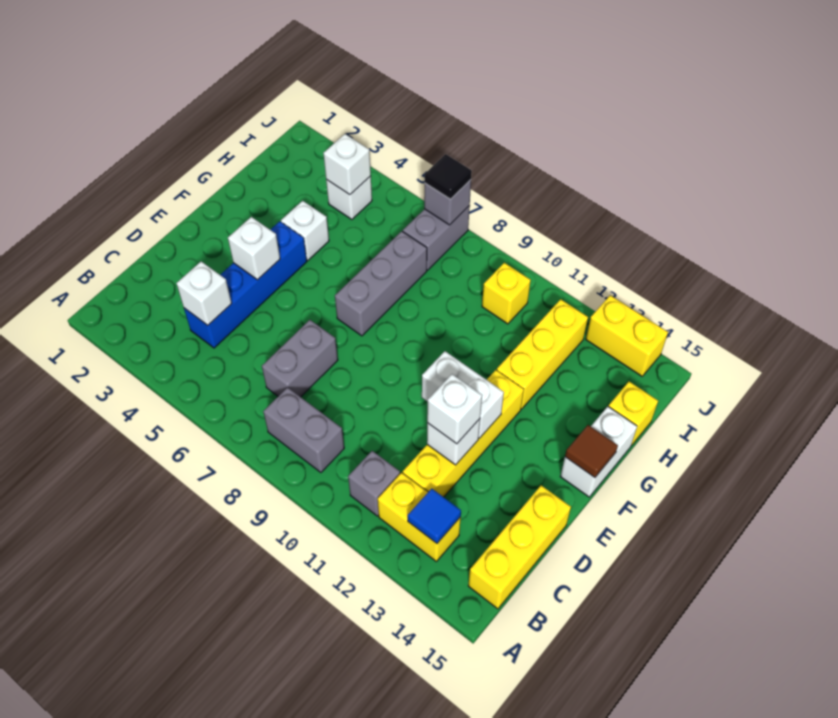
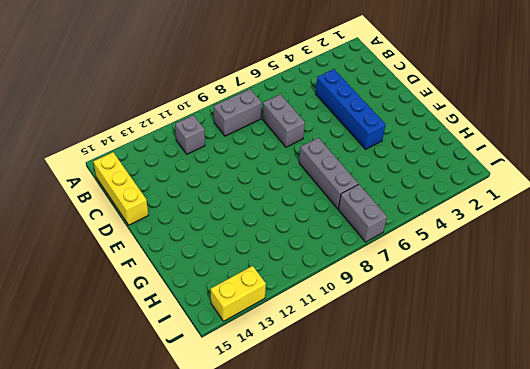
none -> yellow 1x2 brick [378,473,461,561]
none -> yellow 1x4 brick [403,370,524,497]
none -> white 1x2 brick [560,407,637,497]

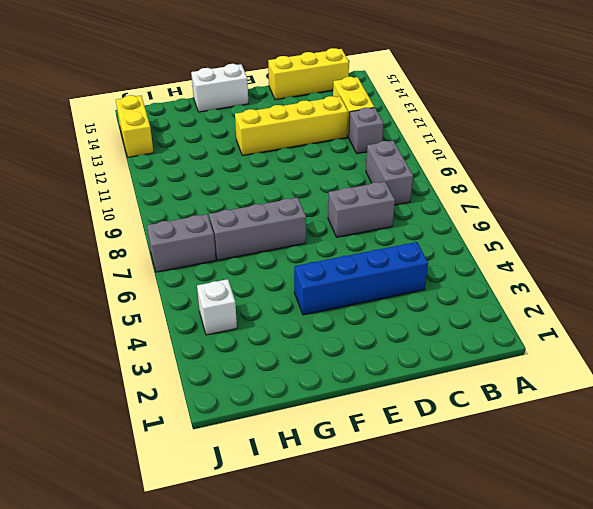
none -> white 1x1 brick [281,201,329,260]
none -> yellow 1x3 brick [497,299,588,409]
none -> yellow 1x1 brick [608,382,658,445]

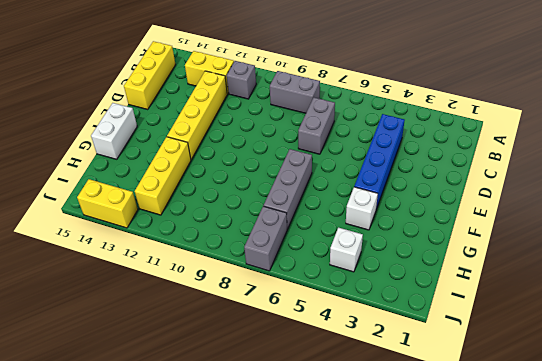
none -> yellow 1x1 brick [608,382,658,445]
none -> yellow 1x1 brick [482,263,531,324]
none -> blue 1x1 tile [408,488,461,543]

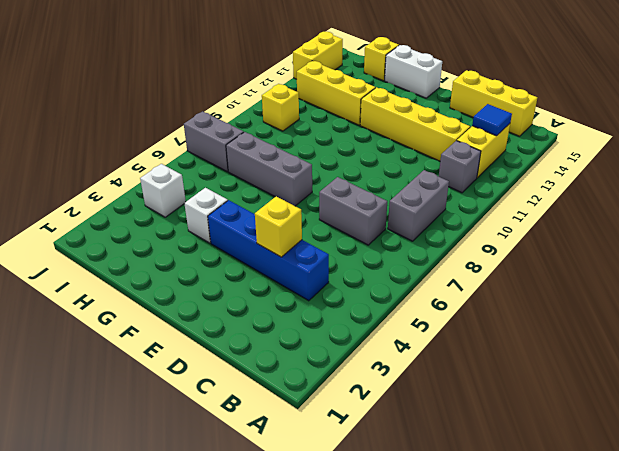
yellow 1x1 brick [255,196,302,257] -> none
none -> white 1x1 brick [177,262,232,325]
none -> white 1x1 brick [427,419,480,465]
none -> white 1x1 brick [228,217,280,280]

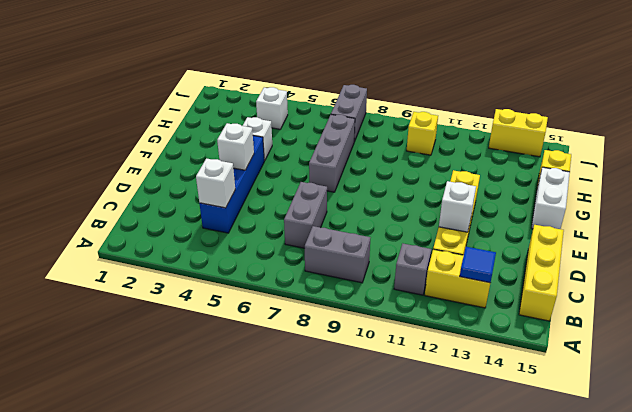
none -> yellow 1x3 brick [497,299,588,409]
none -> white 1x2 brick [422,351,504,438]
none -> brown 1x1 tile [565,425,618,477]

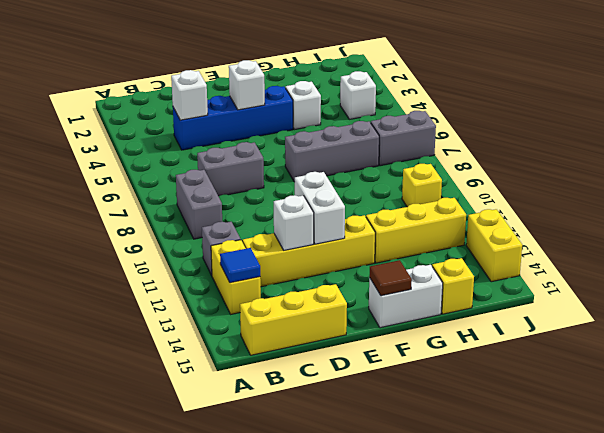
none -> white 1x1 brick [323,134,371,195]
none -> grey 1x1 brick [424,180,471,225]
none -> white 1x1 brick [427,374,482,444]

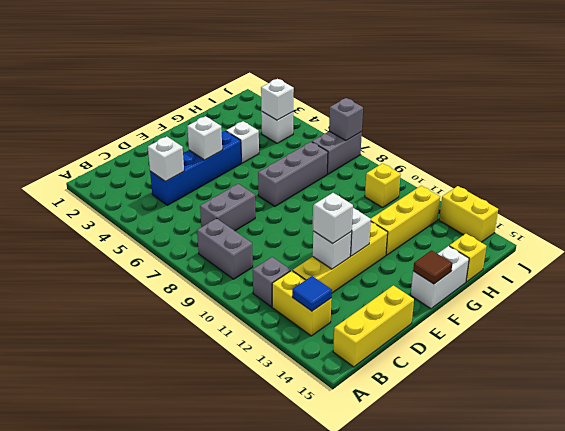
none -> black 1x1 tile [425,154,472,199]

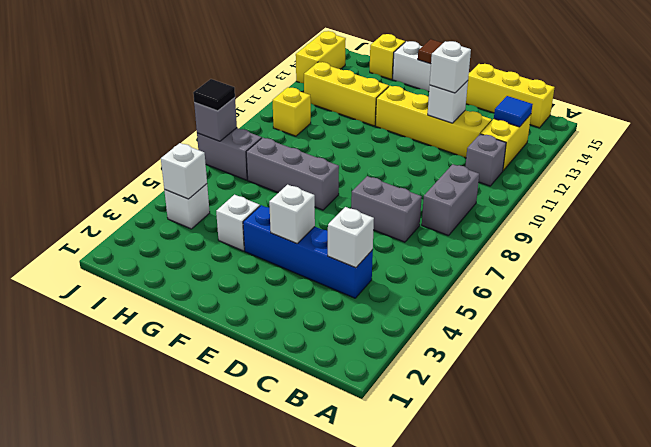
none -> white 1x2 brick [422,351,504,438]

